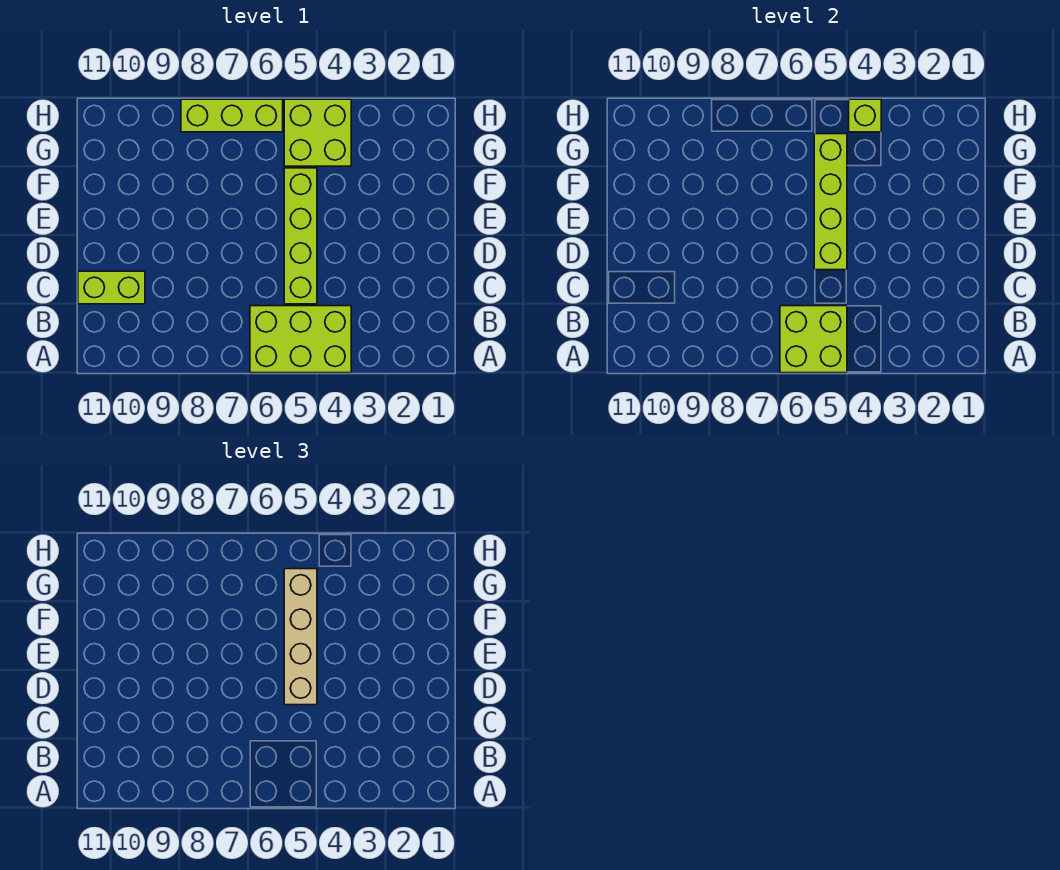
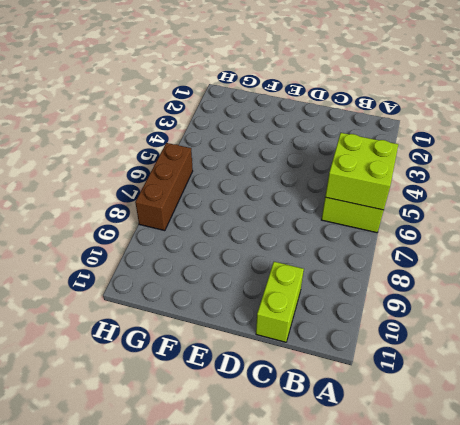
brown 1x3 brick [135,143,193,231] -> lime 1x3 brick [181,99,283,132]
none -> lime 1x4 brick [284,168,317,304]
none -> lime 2x2 brick [284,99,351,166]

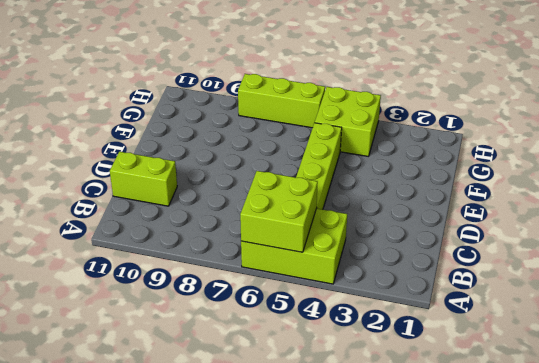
none -> lime 1x4 brick [814,134,847,270]
none -> lime 1x1 brick [849,99,881,132]

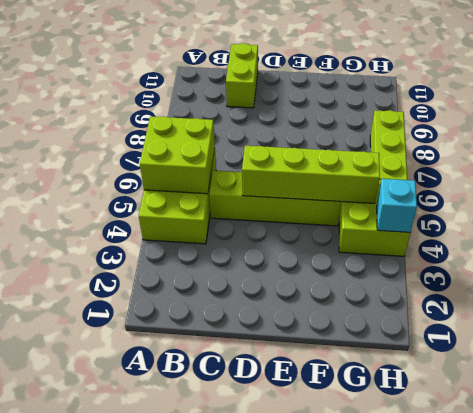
cyan 1x1 brick [377,179,417,232] -> lime 1x1 brick [849,99,881,132]
none -> tan 1x4 brick [284,569,317,705]

